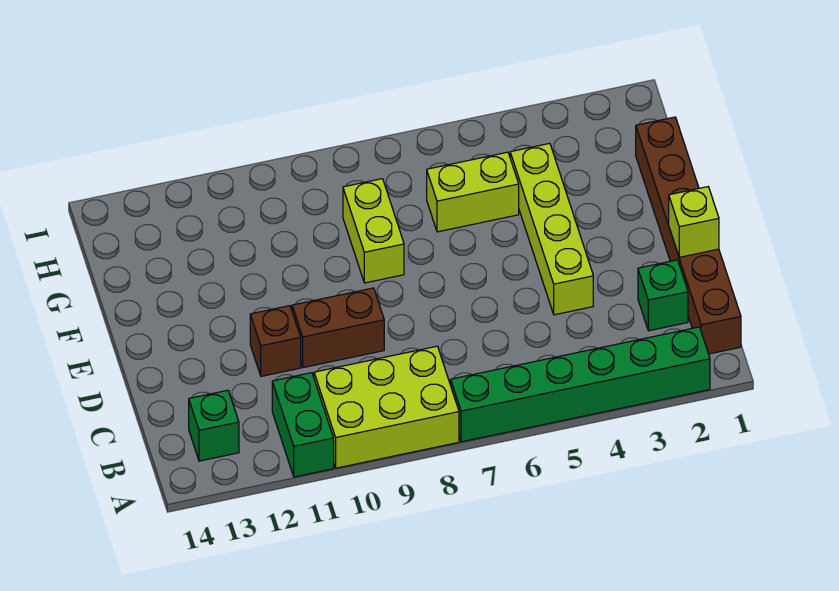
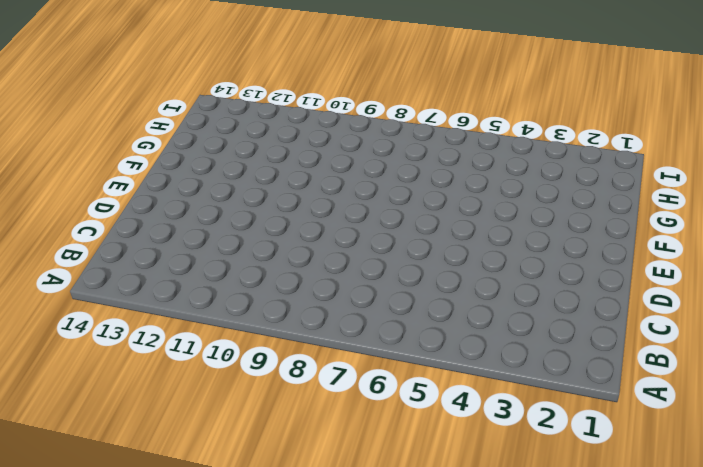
none -> green 1x6 brick [451,327,710,442]
none -> lime 2x3 brick [314,346,459,468]
none -> green 1x2 brick [272,373,334,477]

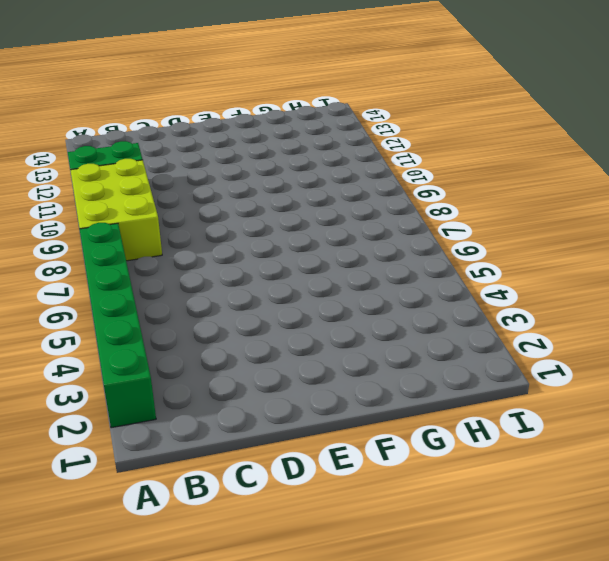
none -> brown 1x6 brick [636,117,741,354]
none -> green 1x1 brick [189,390,239,461]
none -> green 1x1 brick [638,260,688,331]

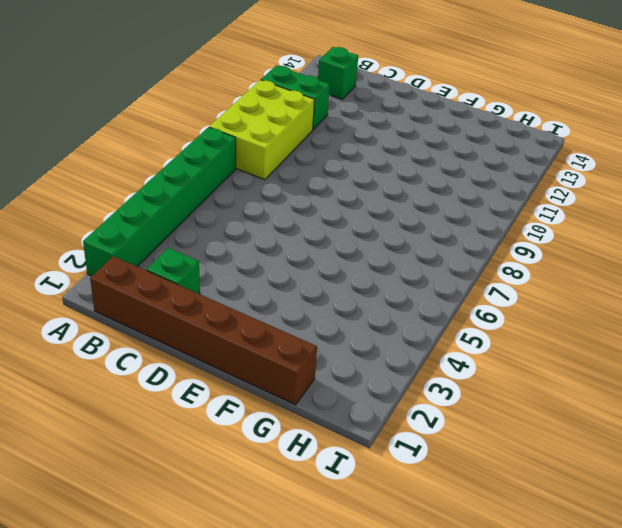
none -> lime 1x4 brick [510,143,593,315]
none -> brown 1x2 brick [292,288,384,368]
none -> brown 1x1 brick [250,306,301,376]

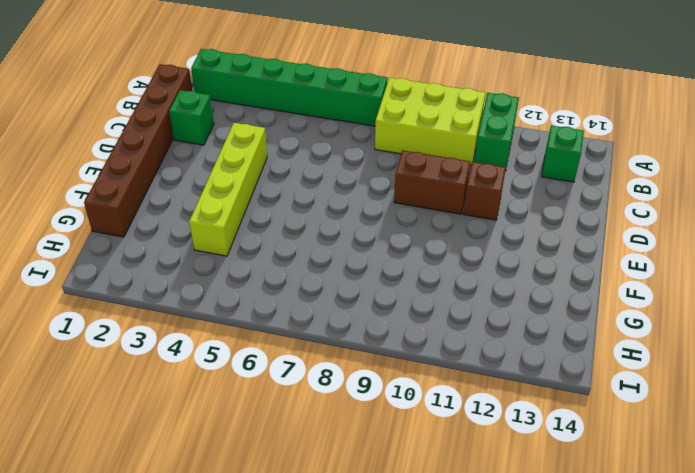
none -> lime 1x2 brick [343,179,404,283]
none -> lime 1x2 brick [427,152,519,232]
none -> lime 1x1 brick [669,187,719,257]

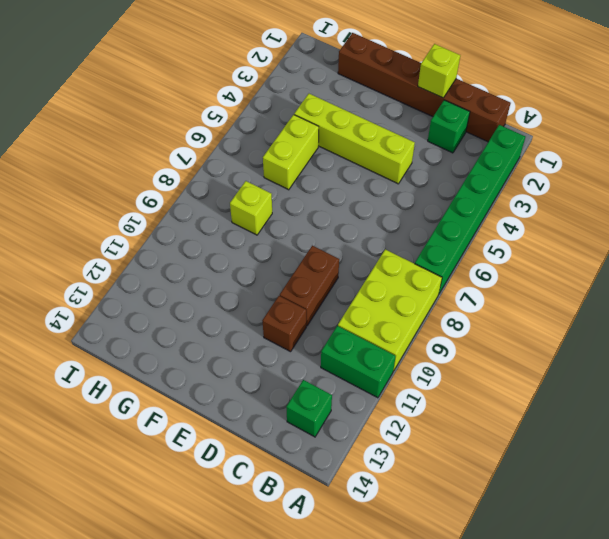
lime 1x1 brick [230,181,272,235] -> lime 1x2 brick [343,179,404,283]

